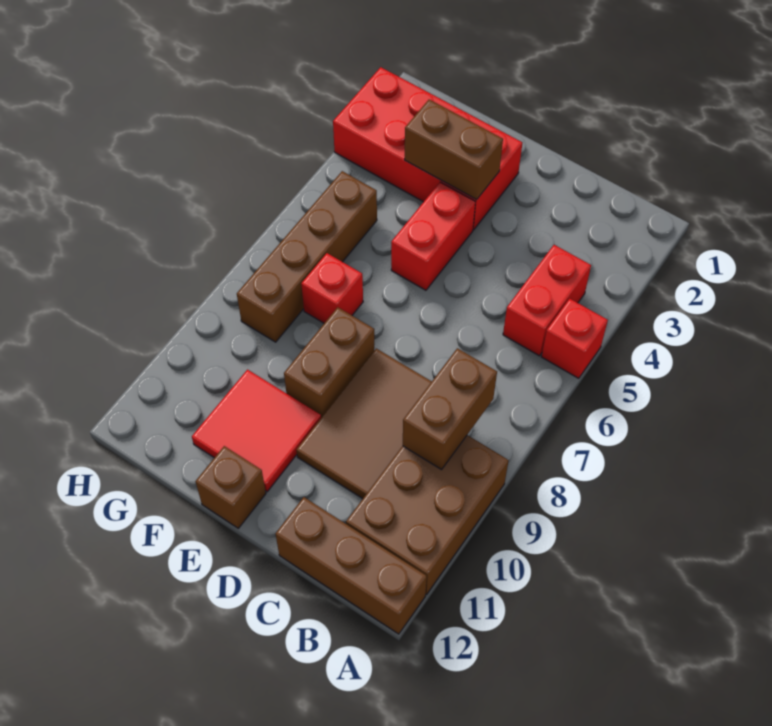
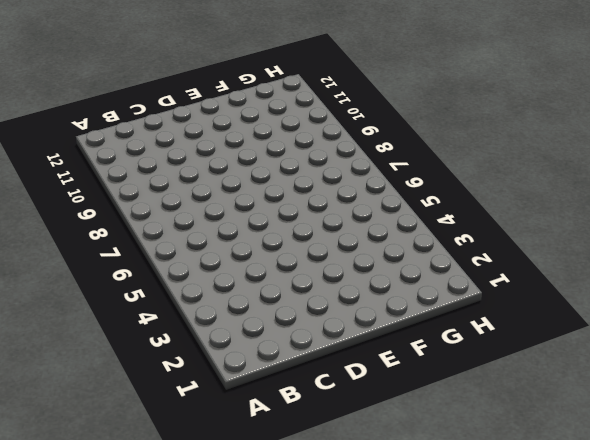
none -> red 1x1 brick [542,299,608,378]
none -> brown 2x3 brick [346,435,509,595]
none -> brown 1x3 brick [275,497,427,634]

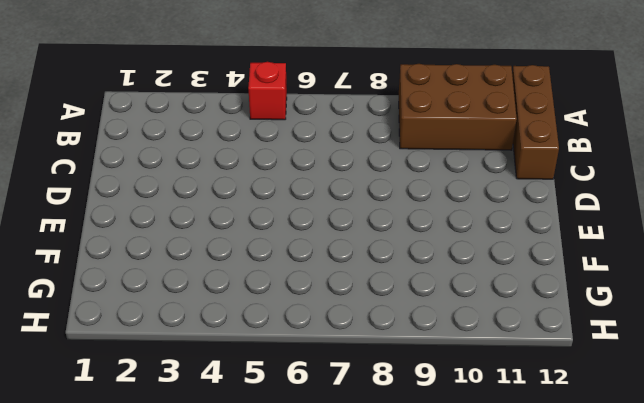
none -> red 1x2 brick [503,245,591,356]
none -> brown 2x3 tile [296,348,432,499]
none -> red 2x4 brick [333,67,522,230]

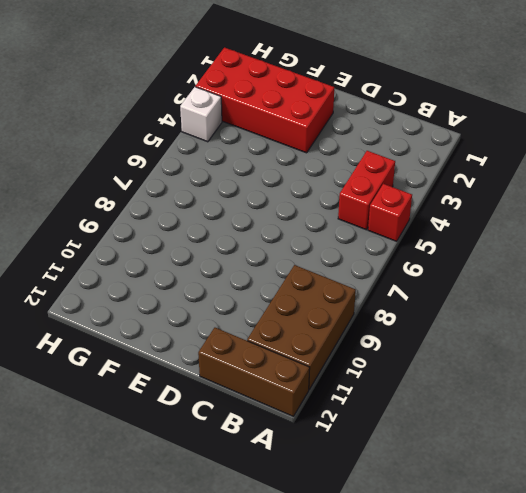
white 1x1 brick [180,87,222,142] -> none
none -> brown 2x3 tile [296,348,432,499]
none -> red 1x2 brick [391,182,475,290]
none -> brown 1x2 brick [284,307,374,418]

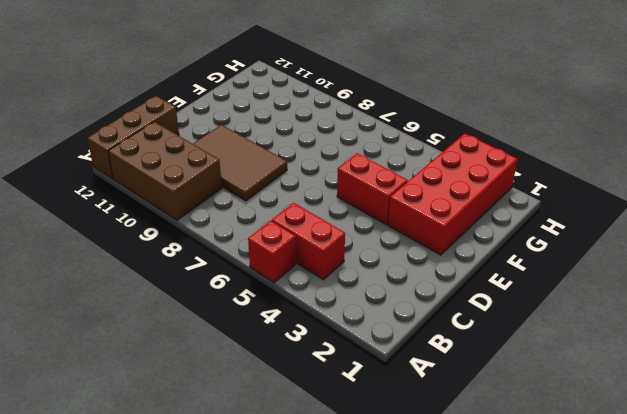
none -> brown 1x2 brick [284,307,374,418]
none -> red 2x2 tile [192,370,321,492]
none -> brown 1x1 brick [196,446,266,528]

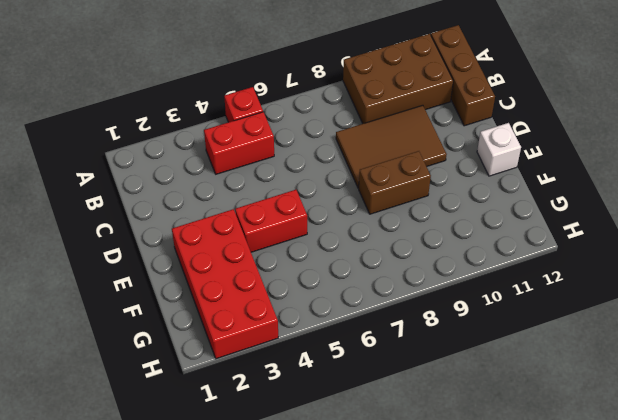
white 1x1 brick [477,123,521,176] -> brown 1x1 brick [196,446,266,528]
none -> red 2x2 tile [192,370,321,492]
none -> red 1x1 brick [301,253,363,323]
none -> brown 1x4 brick [237,171,377,342]

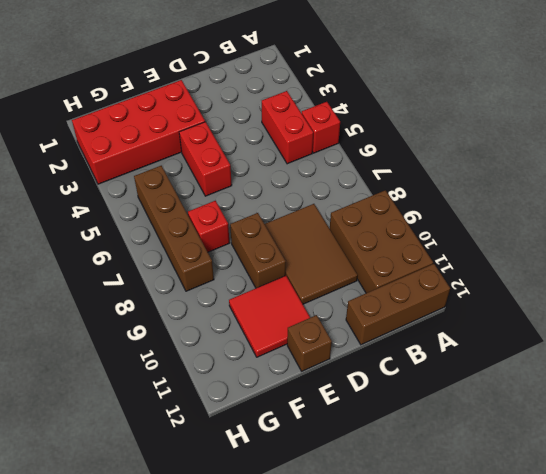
none -> brown 1x2 brick [403,348,497,470]
none -> brown 1x2 brick [405,100,503,200]

